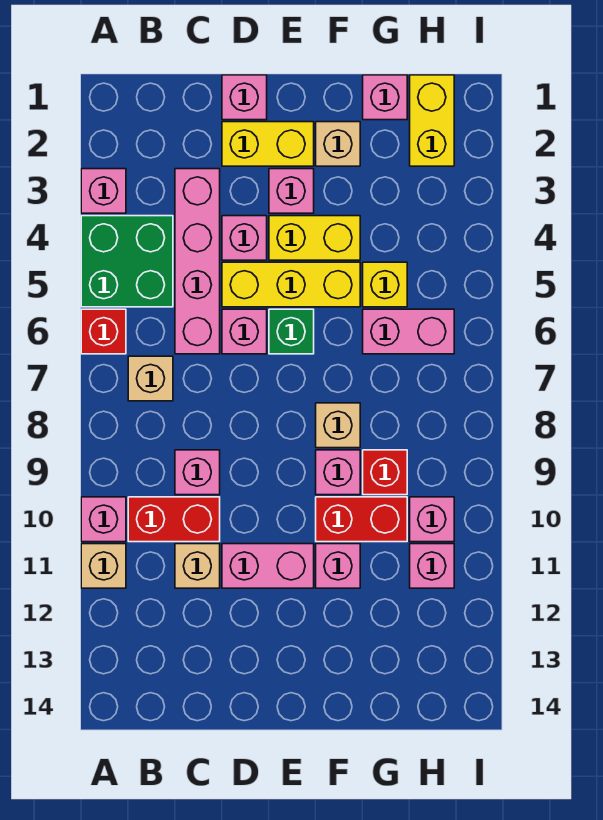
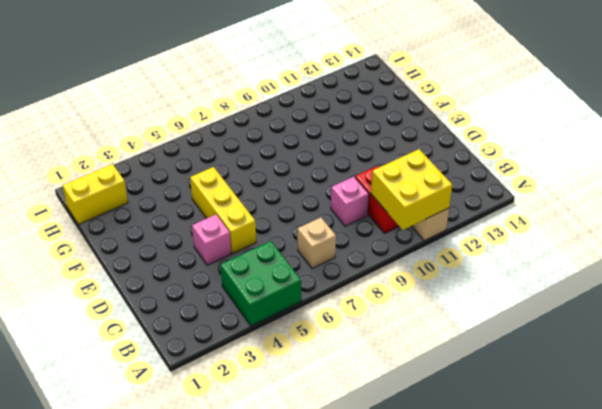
yellow 2x2 brick [371,149,452,230] -> none
none -> pink 1x1 brick [81,169,126,213]
none -> red 1x1 brick [81,309,126,354]
none -> pink 1x1 brick [81,497,126,542]
none -> pink 1x4 brick [175,169,220,354]

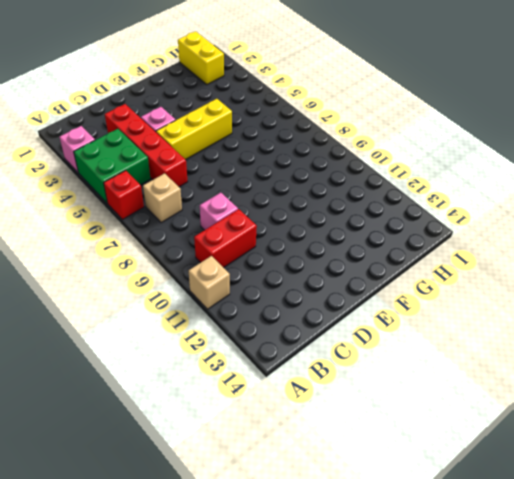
red 1x4 brick [105,104,188,187] -> pink 1x4 brick [175,169,220,354]
none -> pink 1x1 brick [81,497,126,542]
none -> tan 1x1 brick [175,544,220,588]
none -> pink 1x1 brick [222,75,267,120]
none -> yellow 1x2 brick [222,122,314,166]

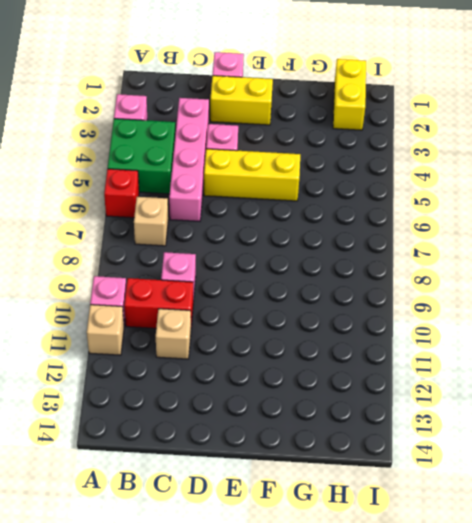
none -> pink 1x1 brick [222,309,267,354]
none -> pink 1x2 brick [222,544,314,588]
none -> pink 1x1 brick [269,169,314,213]
none -> yellow 1x2 brick [269,216,360,260]

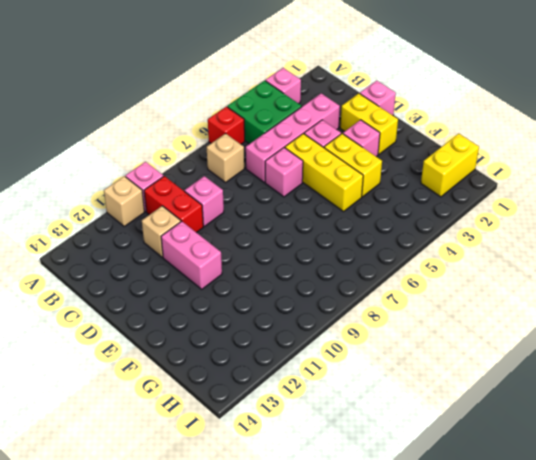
none -> green 1x1 brick [269,309,314,354]
none -> tan 1x1 brick [316,122,360,166]
none -> tan 1x1 brick [316,403,360,448]
none -> pink 1x1 brick [316,450,360,495]

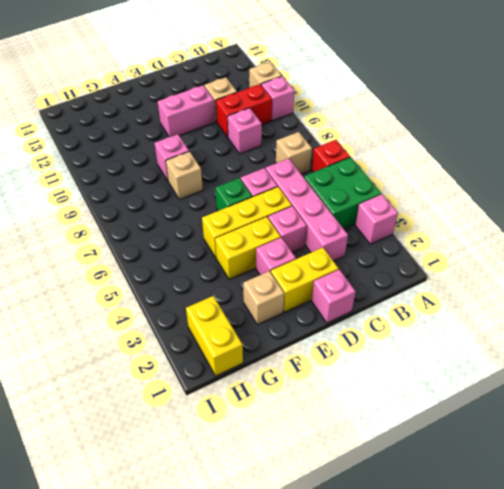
none -> red 1x2 brick [316,497,407,542]
none -> pink 1x1 brick [316,544,360,588]
none -> pink 1x1 brick [363,75,407,120]
none -> yellow 1x1 brick [363,262,407,307]

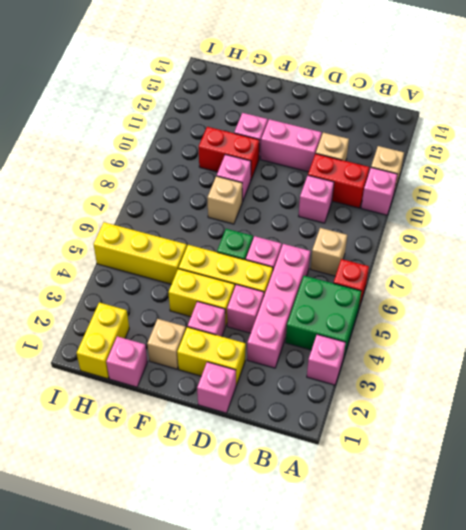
yellow 1x3 brick [94,222,187,284] -> yellow 1x1 brick [363,262,407,307]
none -> pink 1x2 brick [363,309,454,354]
none -> red 1x1 brick [363,450,407,495]
none -> pink 1x1 brick [410,497,454,542]
none -> pink 1x1 brick [410,544,454,588]

